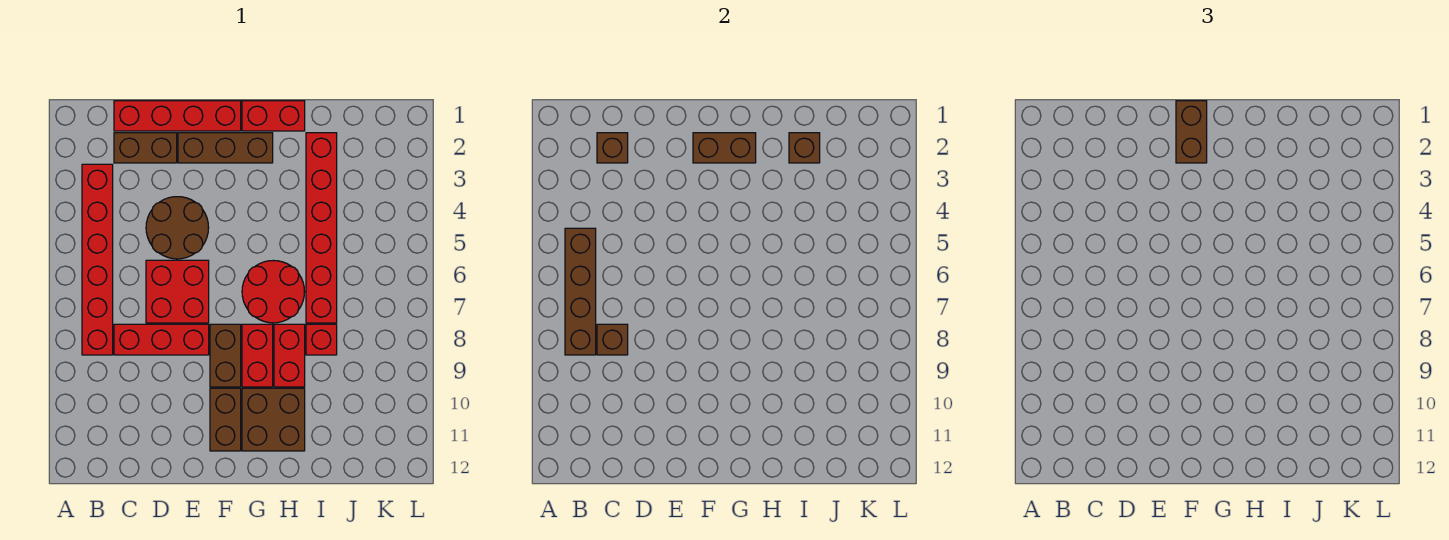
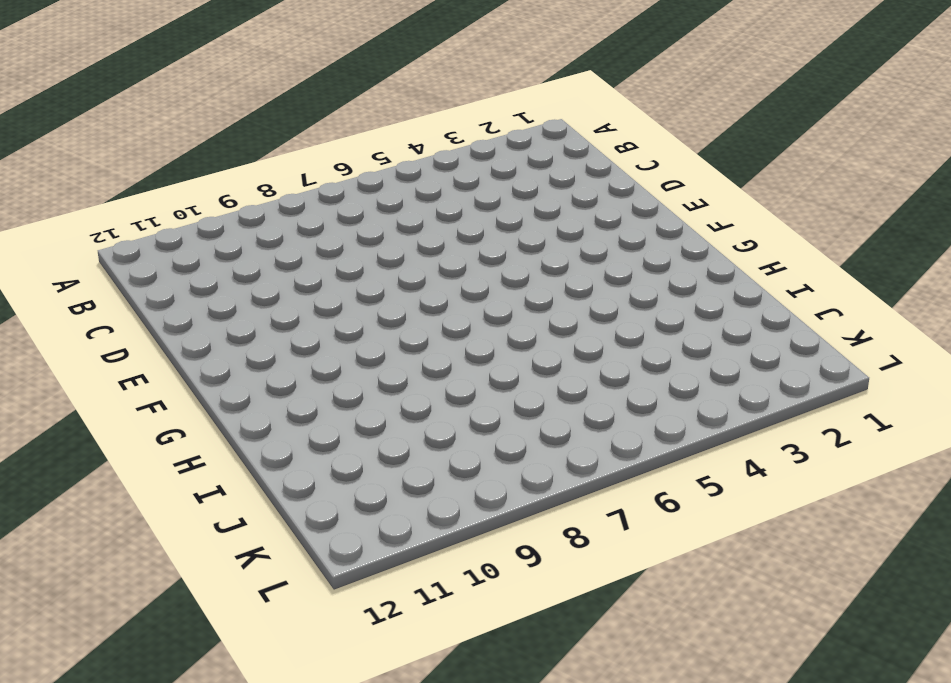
none -> red 1x6 brick [82,164,113,355]
none -> red 1x4 brick [114,101,241,131]
none -> brown 1x2 brick [114,133,177,163]

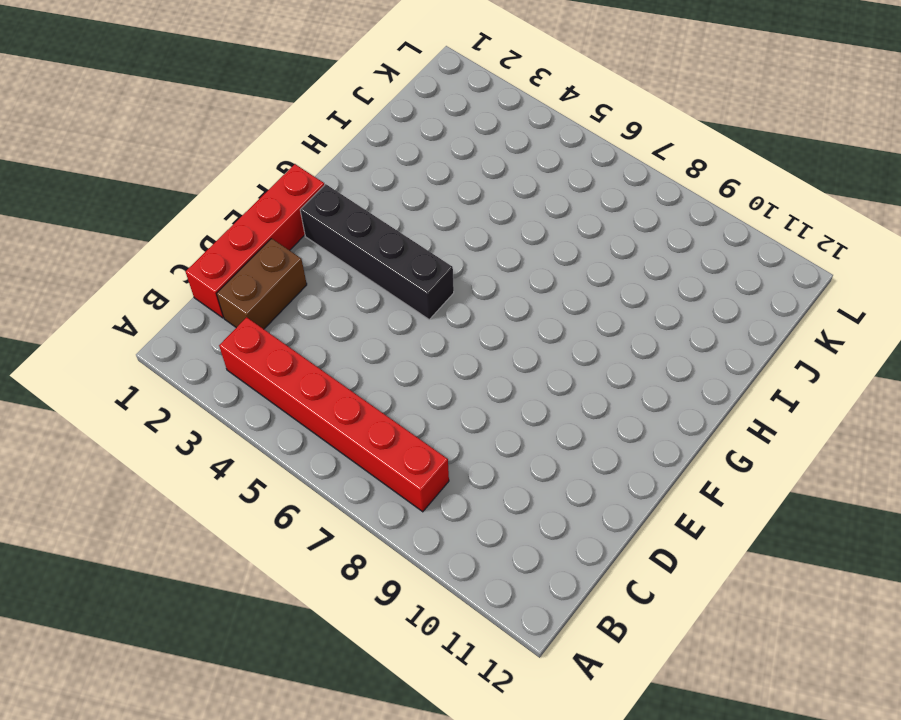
black 1x4 brick [300,184,454,319] -> brown 1x3 brick [178,133,273,163]
none -> red 1x3 brick [114,324,209,355]
none -> brown 2x2 round brick [146,197,209,259]
none -> red 2x2 brick [146,260,209,323]

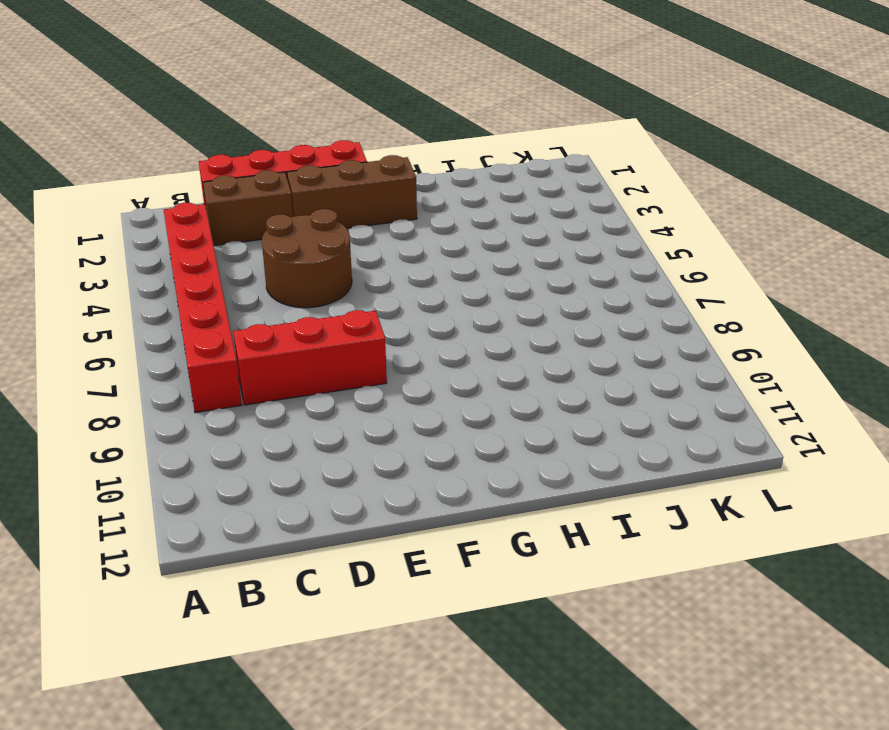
none -> red 2x2 brick [146,260,209,323]
none -> brown 1x2 brick [210,324,241,387]
none -> brown 1x2 brick [210,388,241,451]

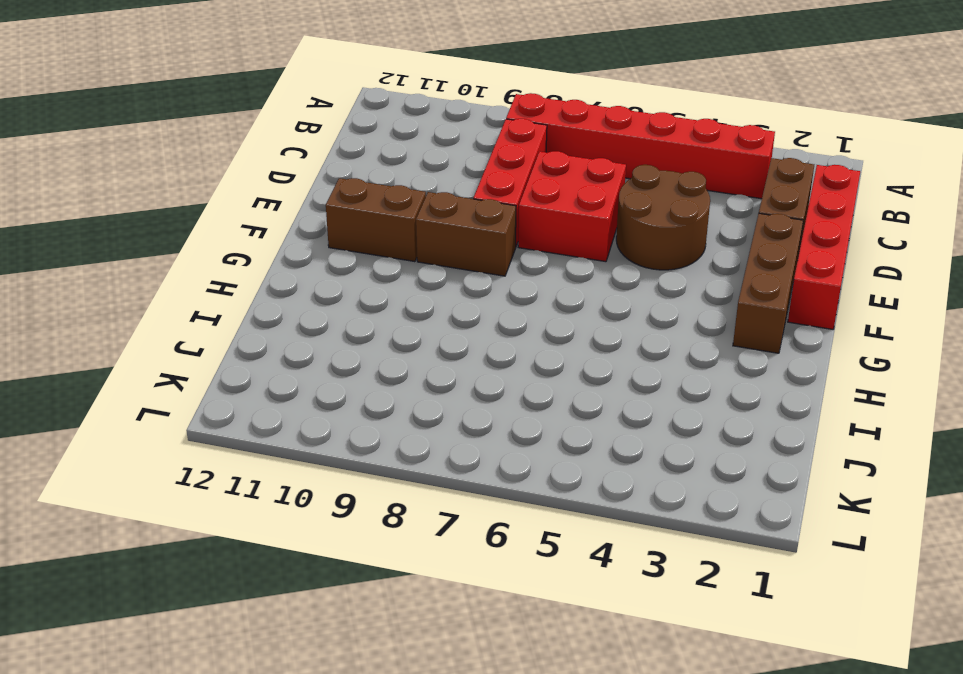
none -> red 1x2 brick [242,101,305,131]
none -> red 2x2 round brick [242,260,305,323]
none -> red 1x2 brick [242,324,273,387]

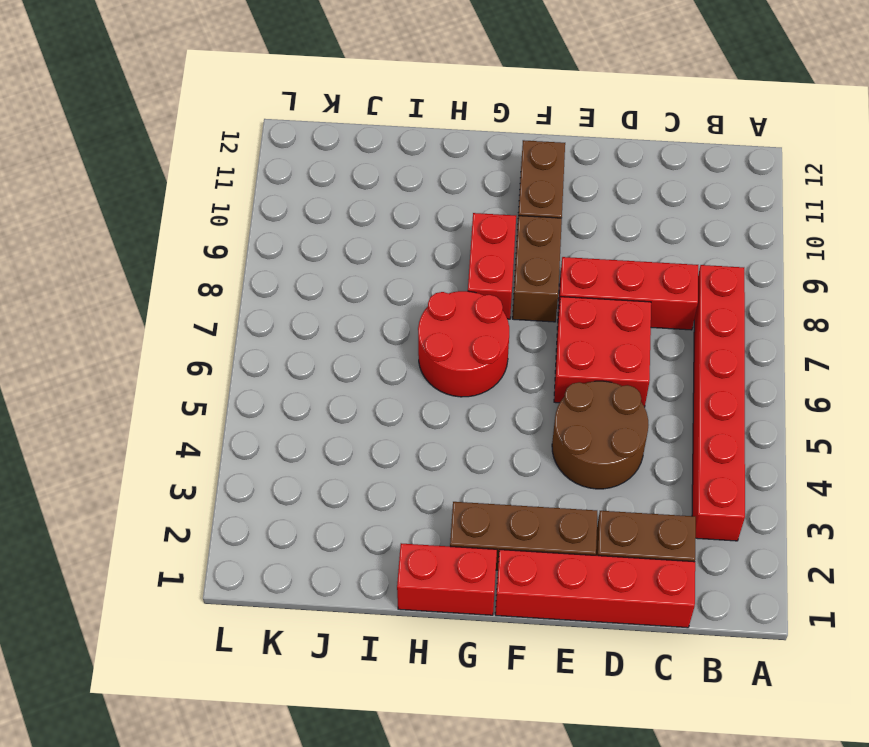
none -> brown 2x2 brick [242,388,305,451]
none -> red 1x2 brick [274,324,305,387]
none -> red 1x6 brick [306,133,337,323]

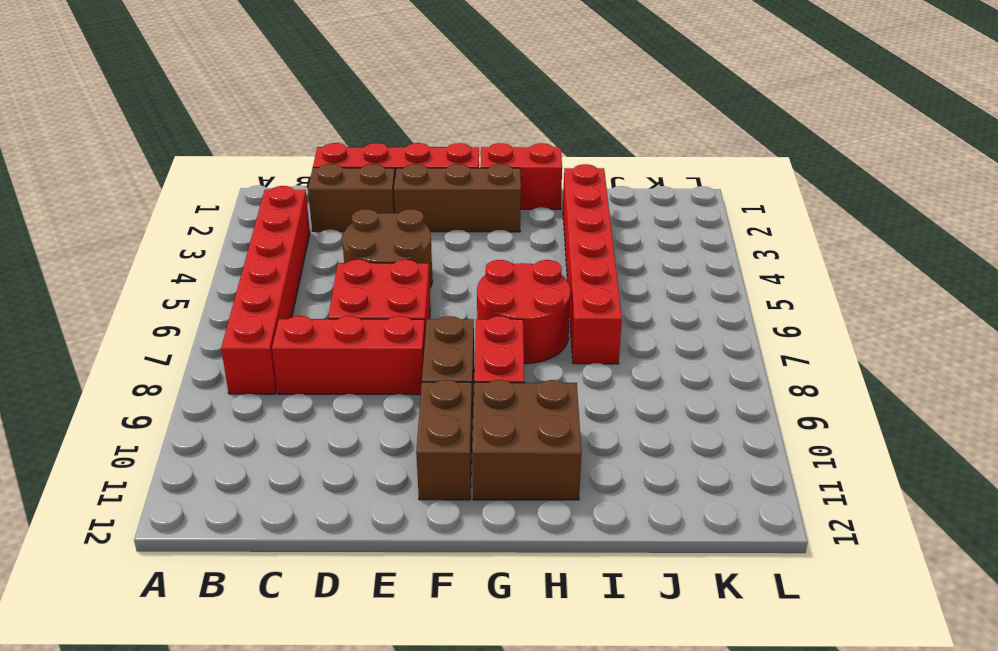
none -> red 1x2 brick [274,324,305,387]
none -> red 1x1 brick [306,324,337,355]
none -> brown 1x4 brick [565,228,596,355]

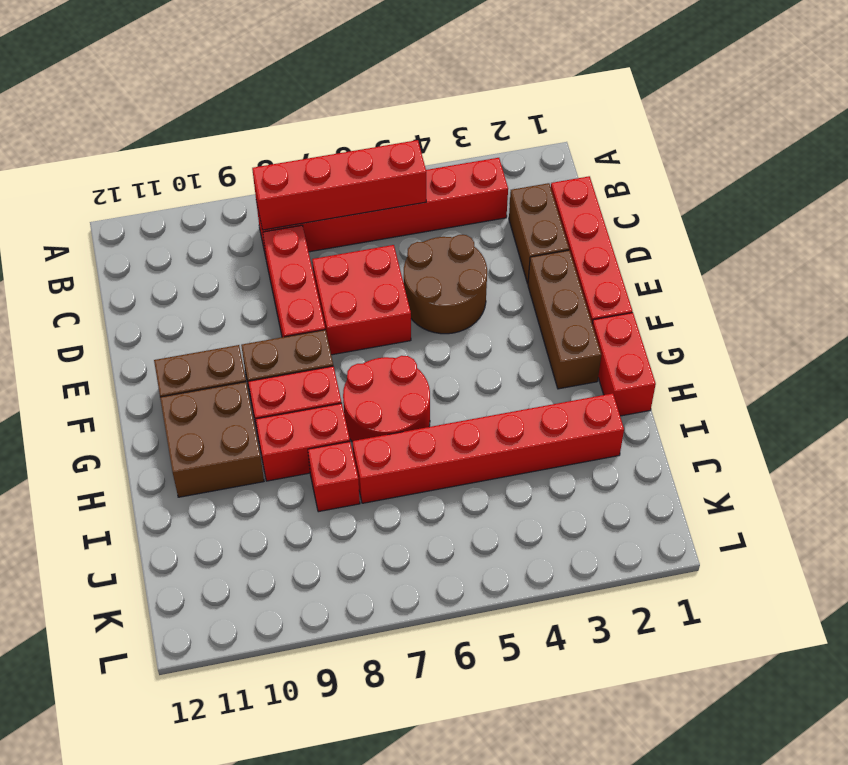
red 1x4 brick [252,140,426,230] -> brown 1x4 brick [565,228,596,355]
none -> brown 1x1 brick [597,133,628,163]
none -> brown 1x1 brick [597,324,628,355]
none -> brown 1x2 brick [693,133,756,163]

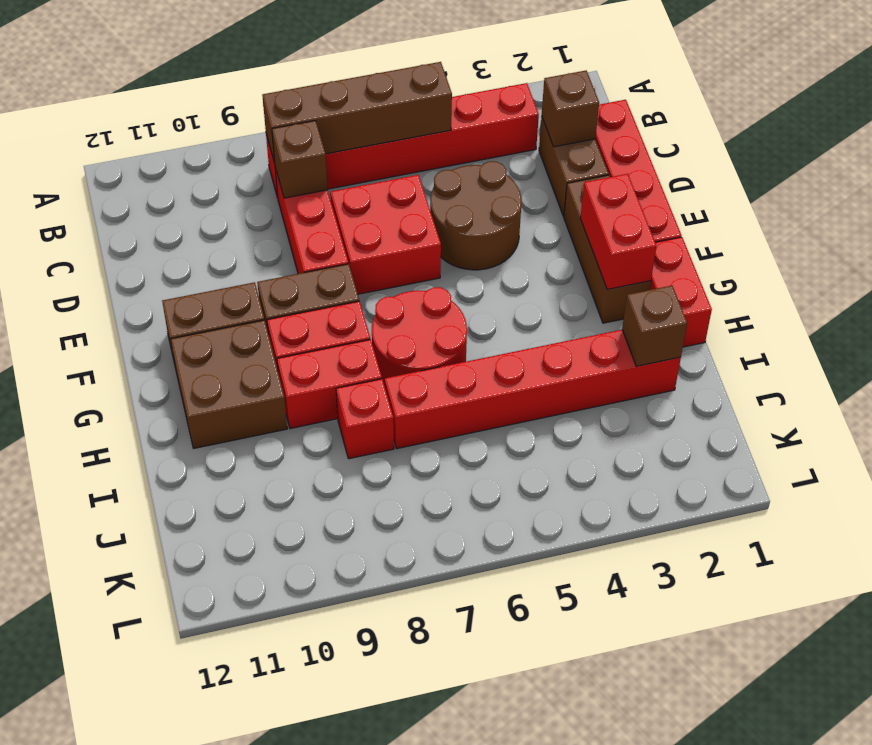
red 1x2 brick [580,174,656,289] -> brown 1x2 brick [693,133,756,163]
none -> brown 1x2 brick [1176,101,1207,163]

